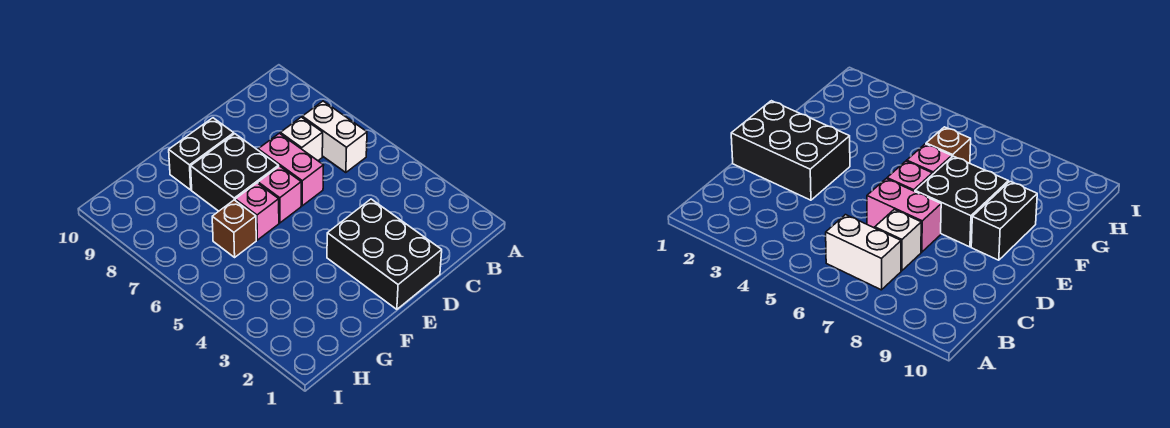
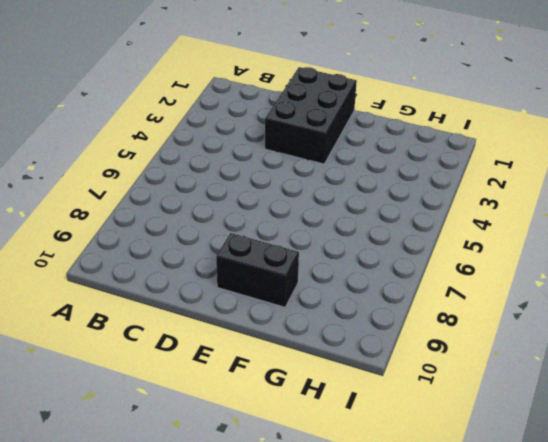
none -> white 1x2 brick [302,101,367,173]
none -> white 1x1 brick [280,117,323,161]

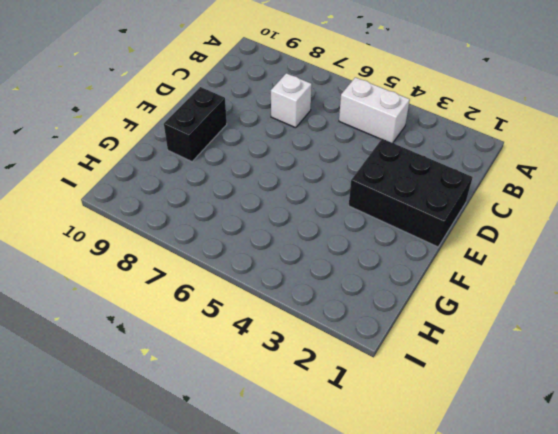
white 1x2 brick [339,77,410,143] -> white 1x2 brick moved to [302,101,367,173]
none -> pink 1x2 brick [258,133,324,206]
none -> pink 1x1 brick [258,166,301,223]

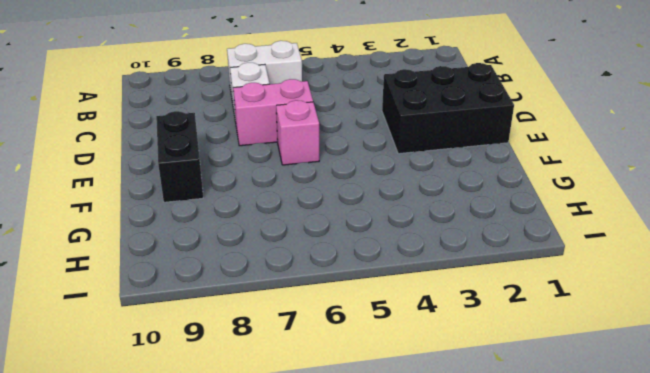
none -> black 2x2 brick [191,134,279,211]
none -> pink 1x1 brick [235,183,279,240]

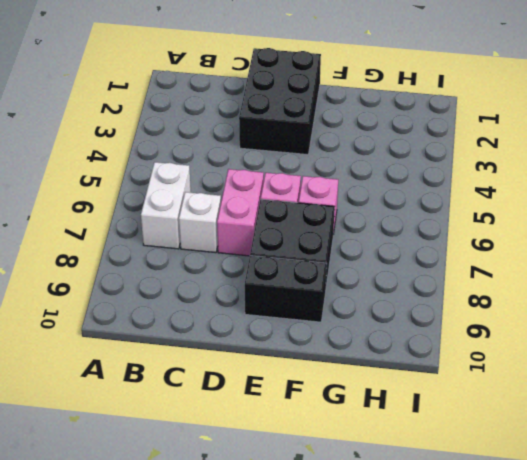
none -> brown 1x1 brick [212,200,256,257]

